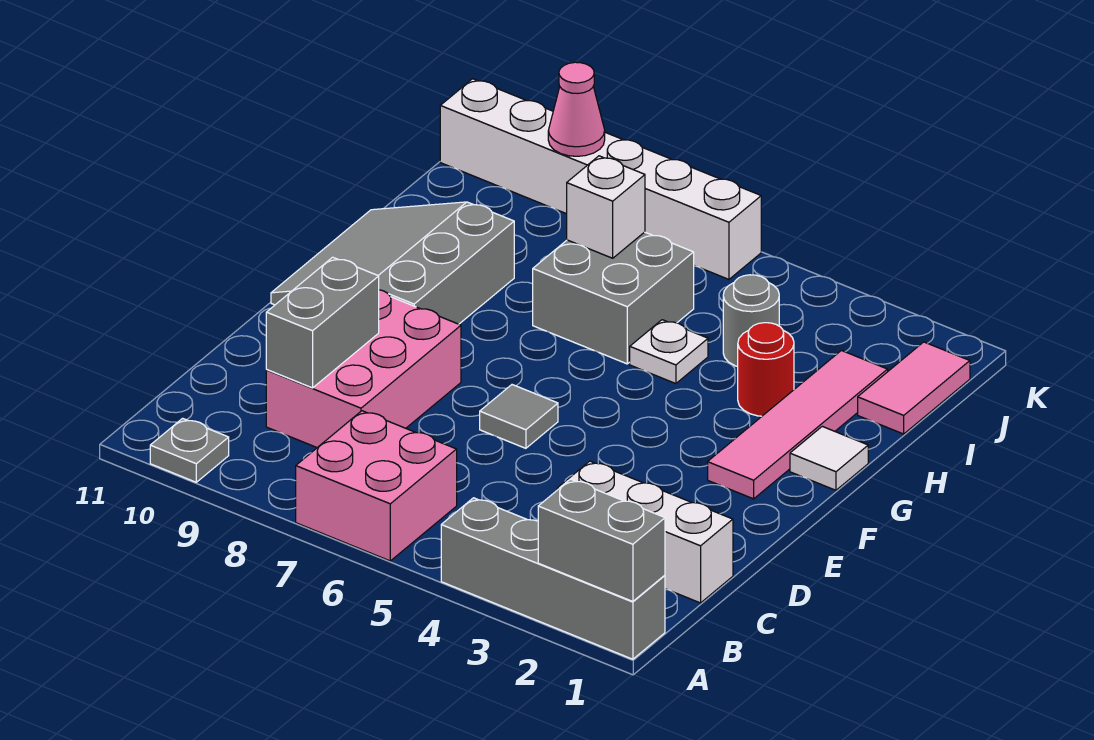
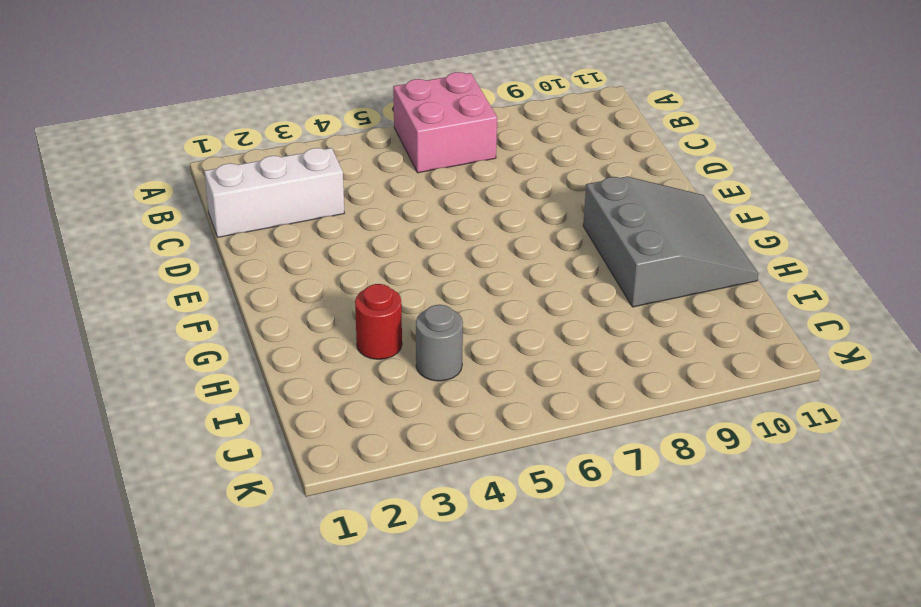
none -> grey 1x4 brick [441,498,665,659]
none -> grey 1x1 plate [150,418,229,482]
none -> pink 2x3 brick [266,290,461,447]

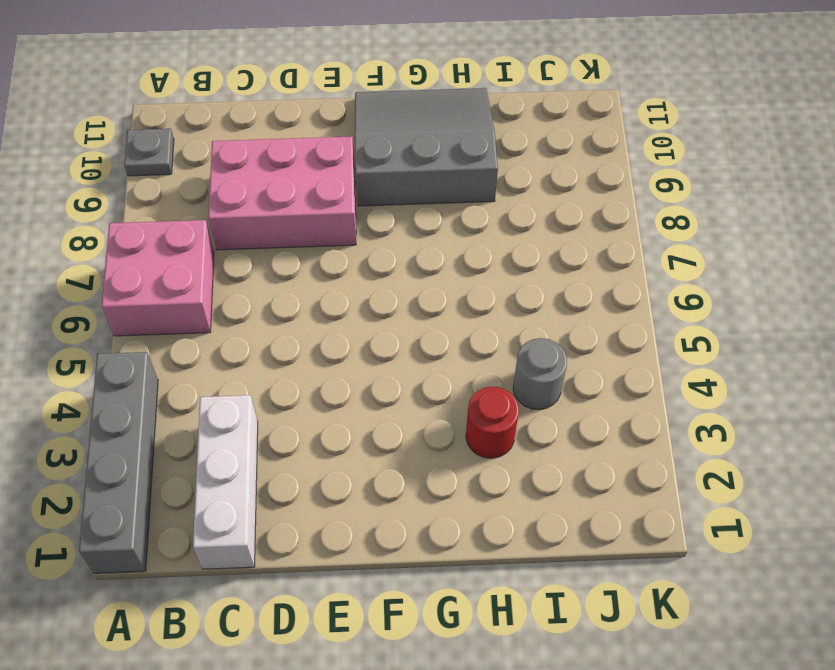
none -> grey 1x1 tile [480,385,558,448]
none -> pink 1x4 tile [708,351,888,499]
none -> white 1x1 tile [790,426,868,490]

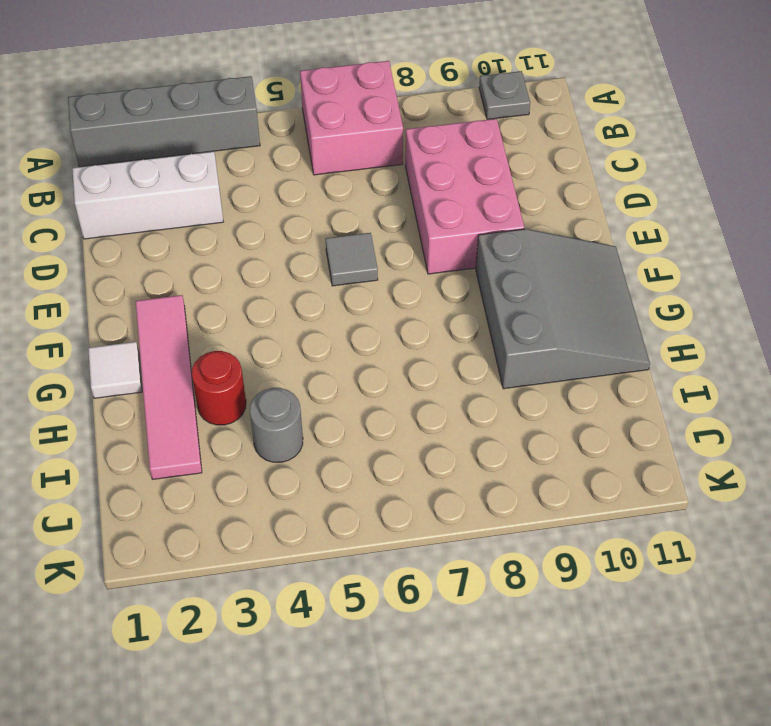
none -> white 1x1 plate [630,320,708,384]
none -> grey 2x2 brick [533,232,694,364]
none -> pink 1x2 tile [858,342,970,434]

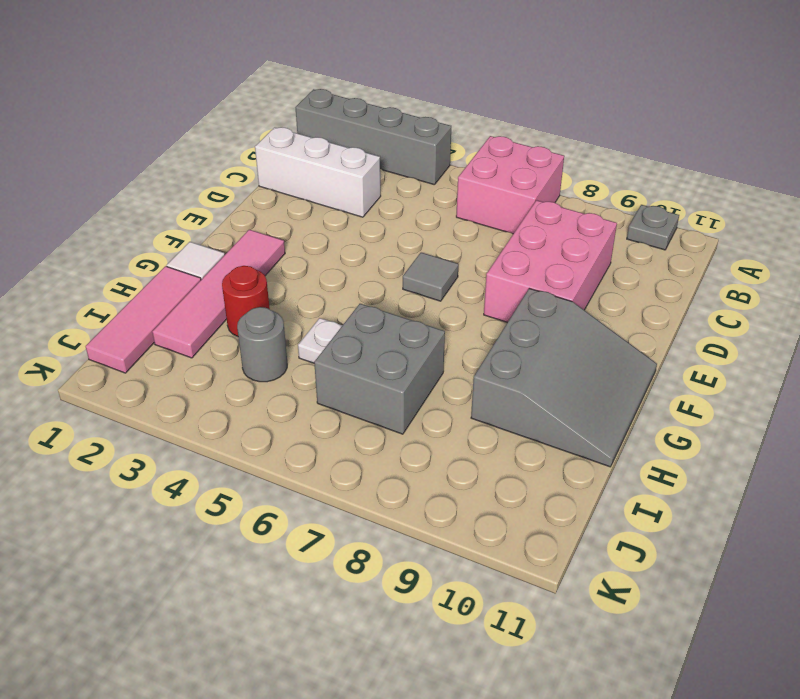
pink 1x3 tile [86,266,201,373] -> pink 1x2 tile [858,342,970,434]
none -> white 1x6 brick [440,79,761,279]
none -> grey 1x2 brick [538,479,665,601]
none -> grey 1x2 brick [266,257,379,388]

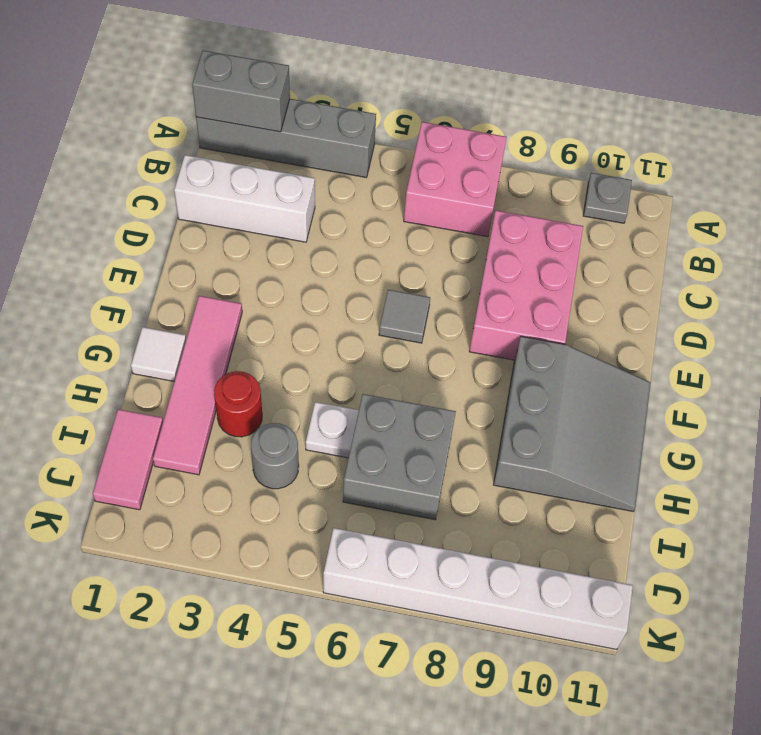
none -> grey 1x2 brick [266,257,379,388]
none -> white 1x1 brick [567,156,645,258]
none -> pink 1x1 cone [548,62,605,156]

